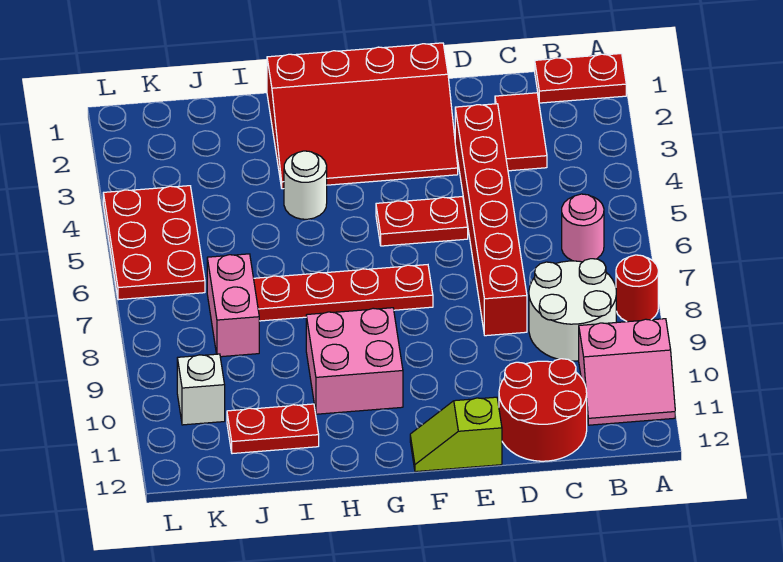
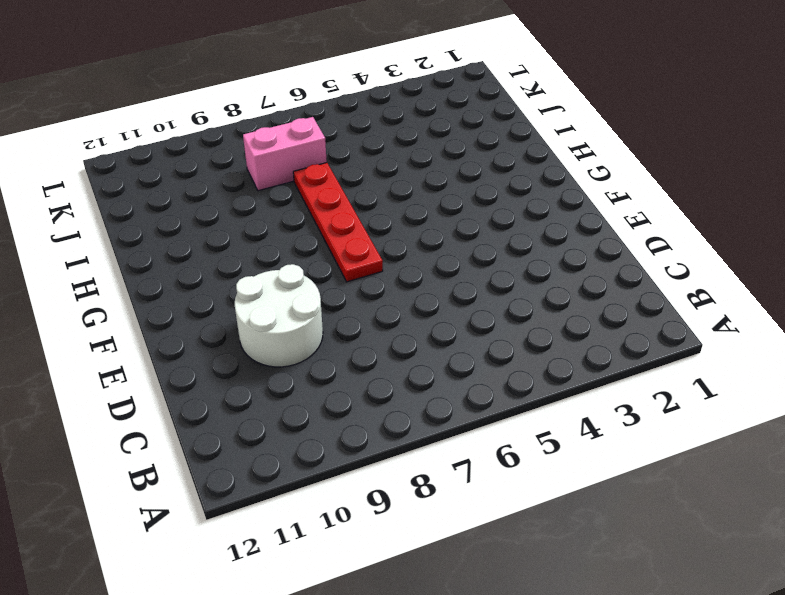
white 2x2 round brick [235,264,323,367] -> white 2x2 round brick moved to [529,259,616,361]
none -> red 1x2 plate [535,54,626,103]
none -> red 1x1 round brick [616,255,658,322]
none -> pink 2x2 slope [579,319,675,425]

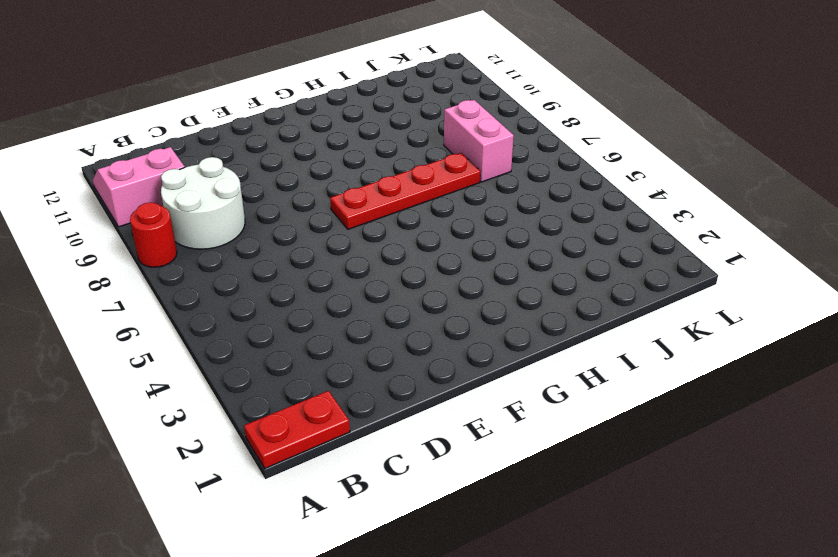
none -> pink 1x1 round brick [562,194,604,262]
none -> red 1x2 tile [495,93,547,171]
none -> red 2x2 round brick [499,359,587,461]

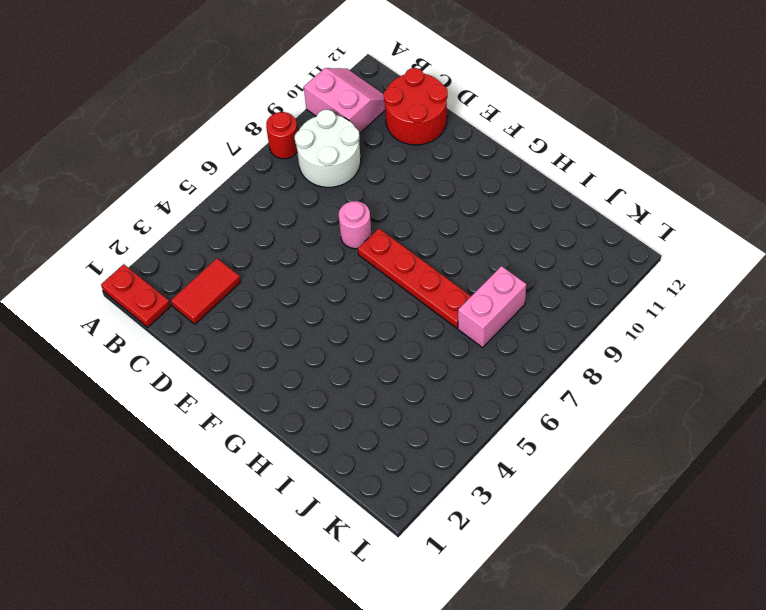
pink 1x1 round brick [339,201,371,249] -> pink 1x1 round brick moved to [562,194,604,262]
none -> red 1x6 brick [455,104,527,336]
none -> red 3x4 slope [267,43,458,189]
none -> red 1x2 plate [376,197,468,246]

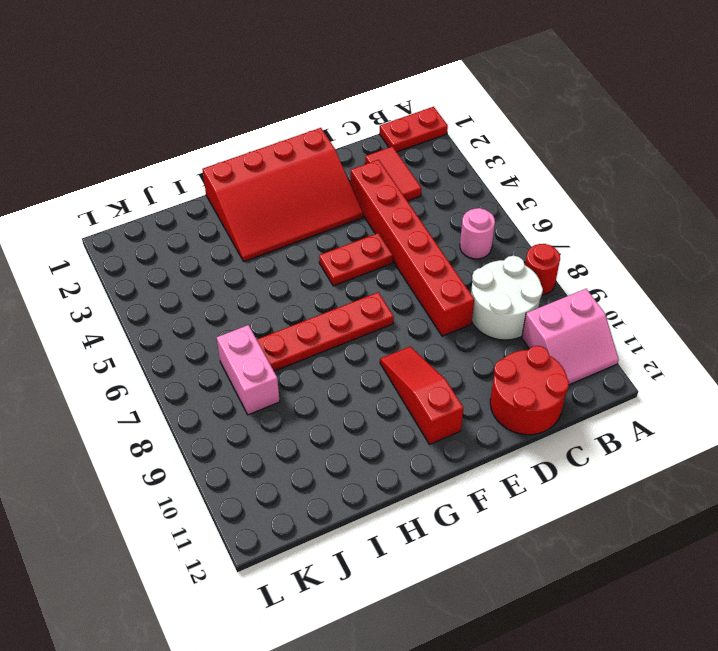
red 1x3 slope [380,346,463,444] -> none
none -> lime 1x2 slope [410,397,502,472]
none -> pink 2x2 brick [306,308,403,414]
none -> white 1x1 round brick [284,151,327,219]

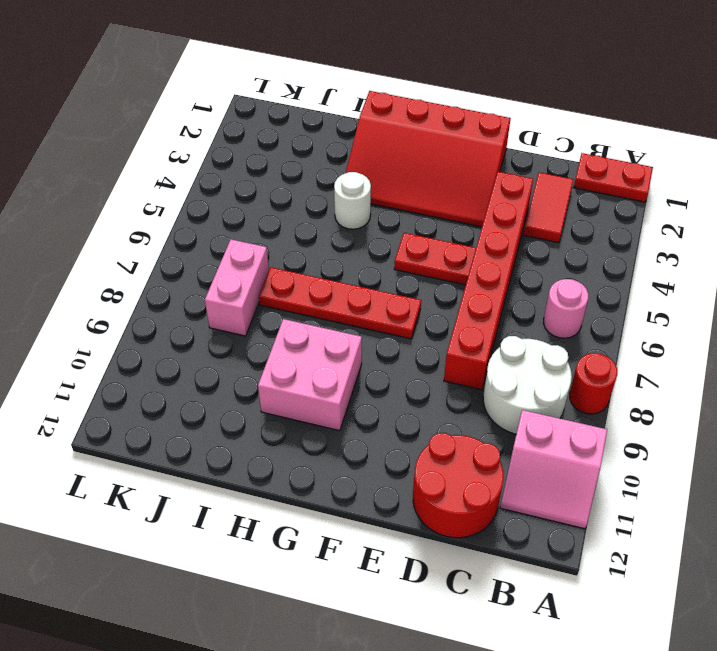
none -> lime 1x2 slope [410,397,502,472]
none -> red 1x2 plate [227,404,319,454]
none -> red 2x3 plate [103,186,205,300]

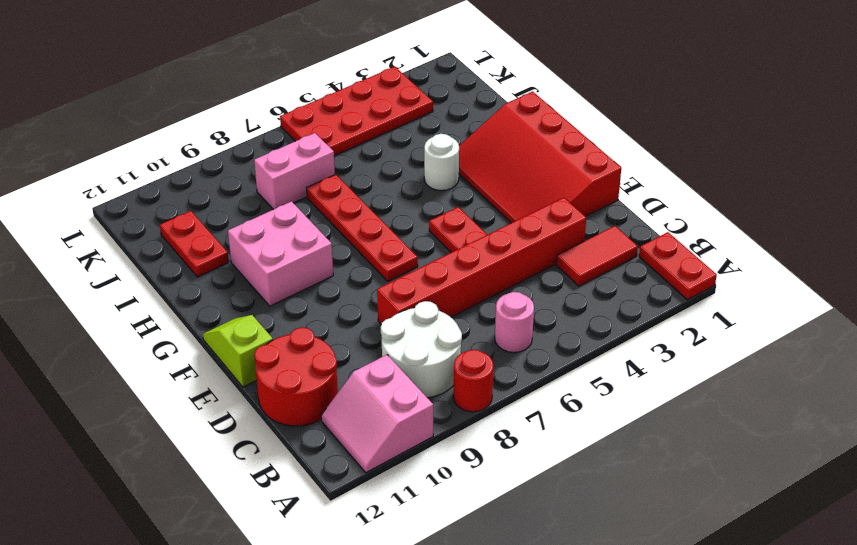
red 2x4 plate [280,67,433,156] -> red 2x3 plate [103,186,205,300]
none -> white 1x1 brick [177,354,225,425]

